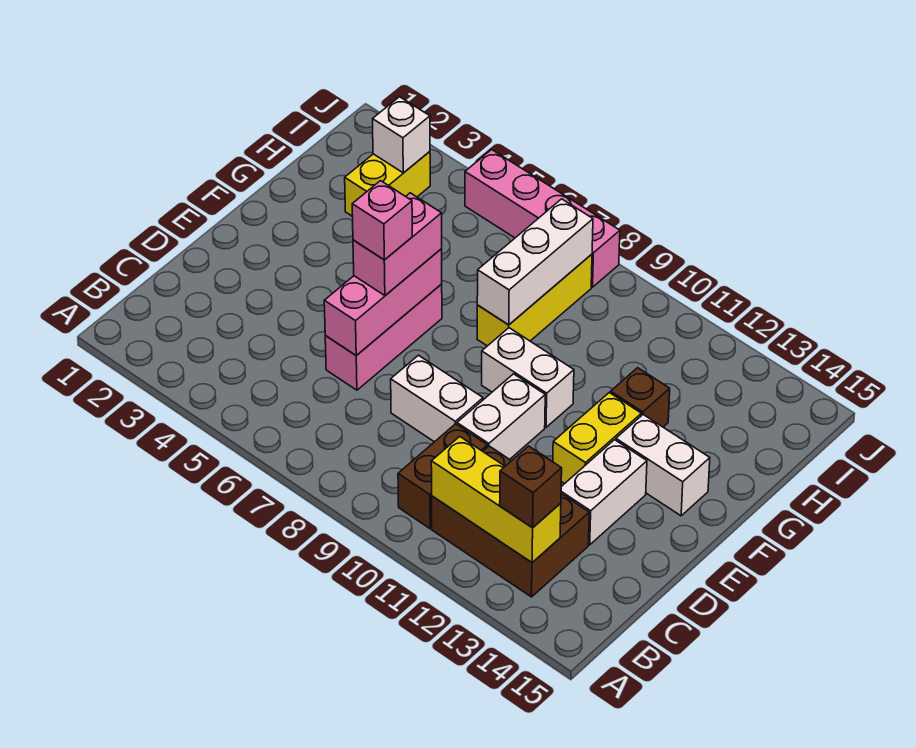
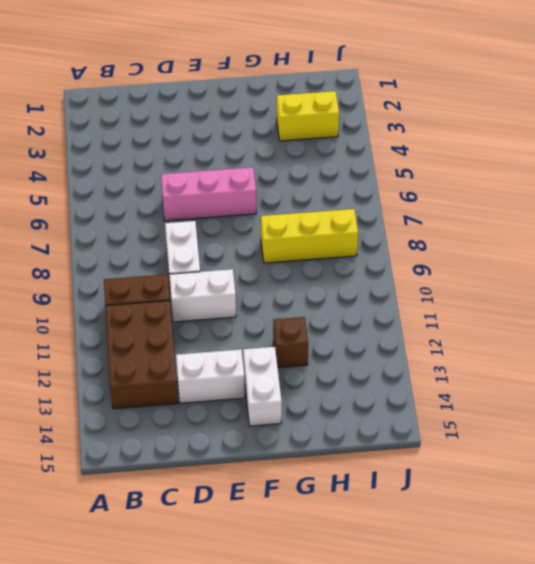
none -> yellow 1x2 brick [553,393,641,484]
none -> white 1x2 brick [482,328,574,427]
none -> pink 1x4 brick [465,150,620,287]

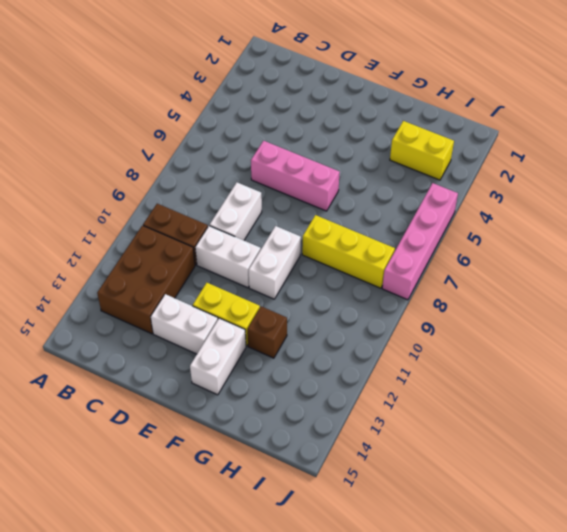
none -> yellow 1x3 brick [431,437,561,562]
none -> pink 1x3 brick [324,249,442,356]
none -> white 1x3 brick [477,199,593,325]

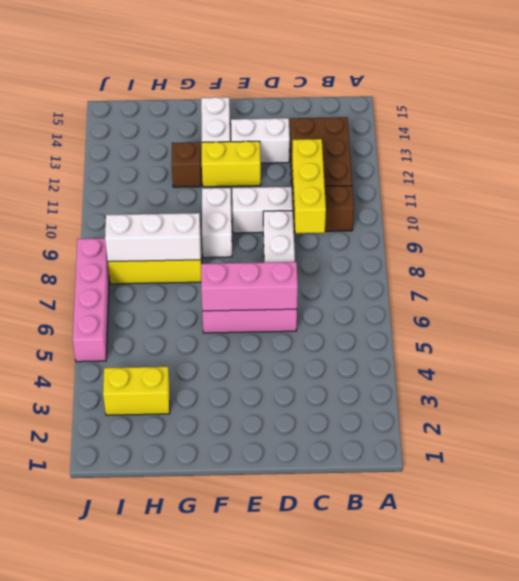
yellow 1x3 brick [292,139,326,233] -> yellow 1x3 brick moved to [431,437,561,562]
none -> white 1x1 brick [373,97,430,173]
none -> brown 1x1 brick [500,446,562,528]
none -> pink 1x2 brick [353,193,442,296]

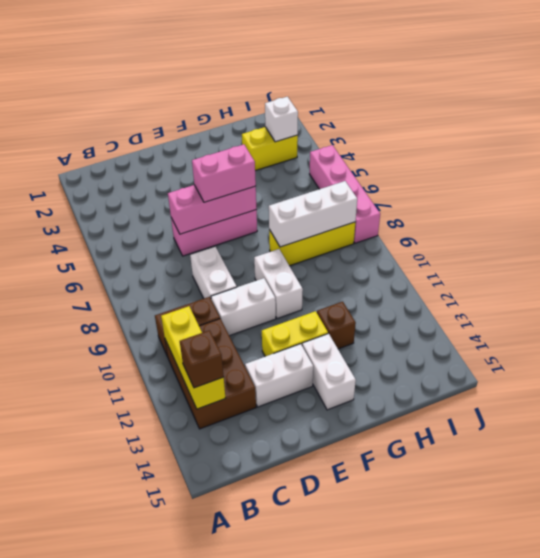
none -> pink 1x1 brick [352,181,412,260]

